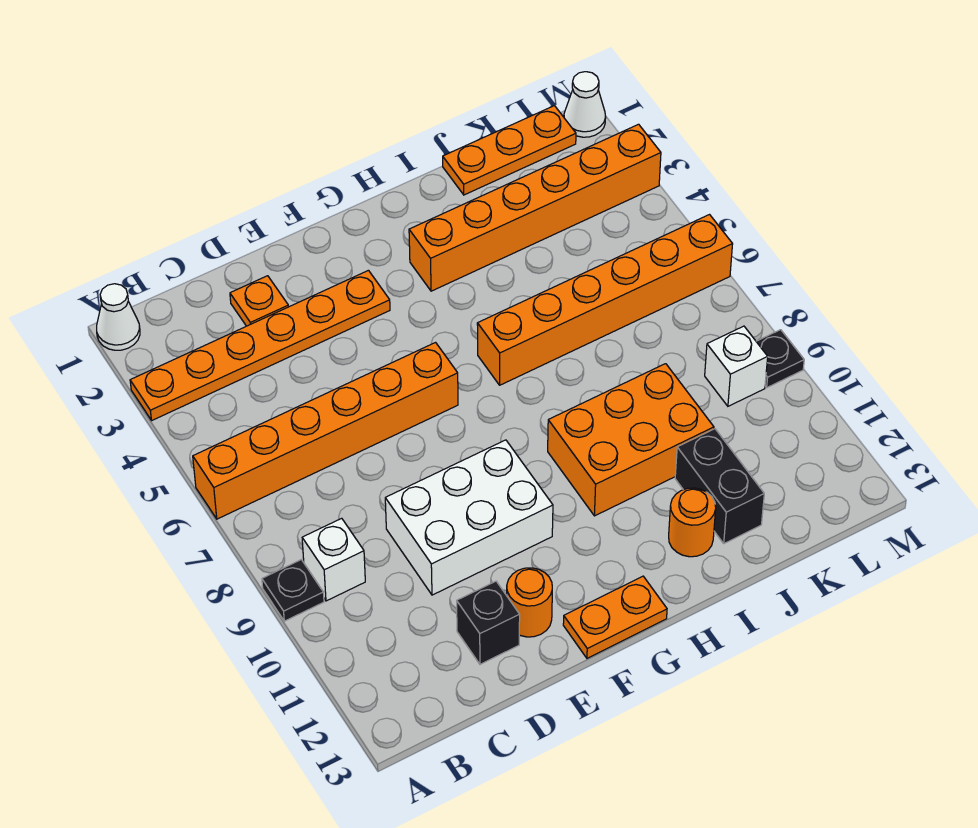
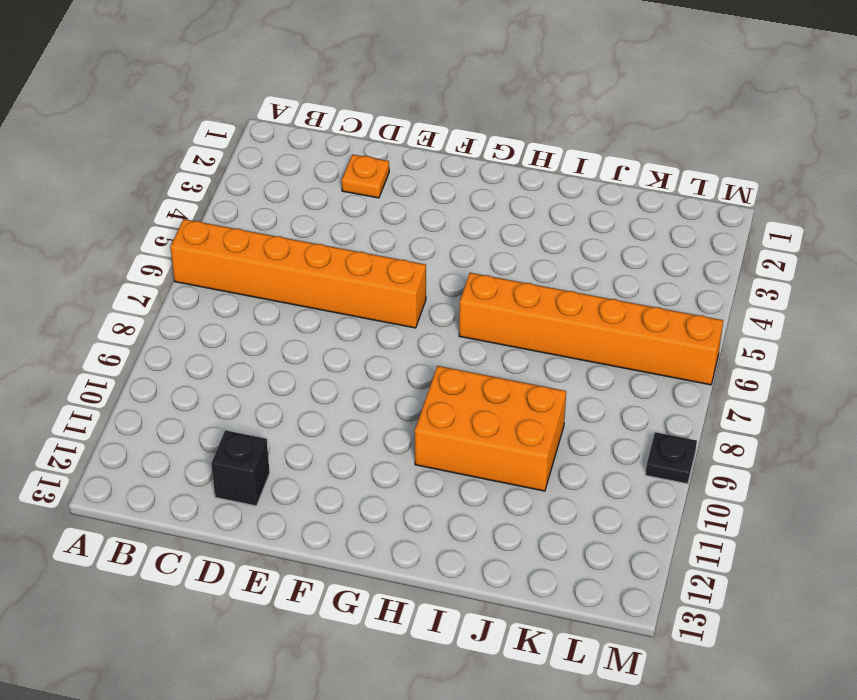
none -> white 1x1 cone [97,284,140,350]
none -> orange 1x6 plate [130,270,390,420]
none -> black 1x1 plate [262,560,324,621]

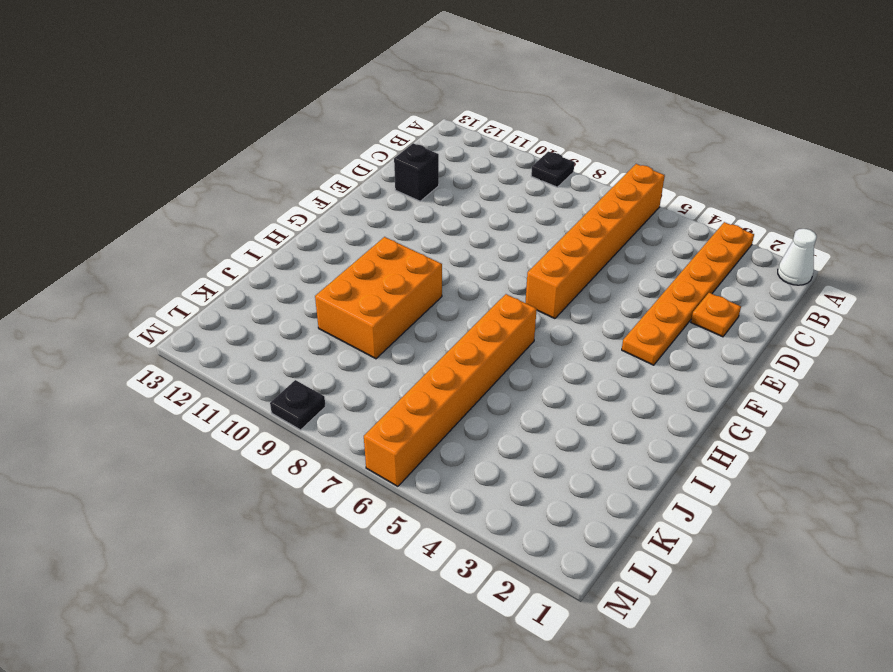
none -> white 1x1 brick [302,518,365,601]
none -> white 2x3 brick [385,440,553,595]
none -> orange 1x1 round brick [507,568,552,637]

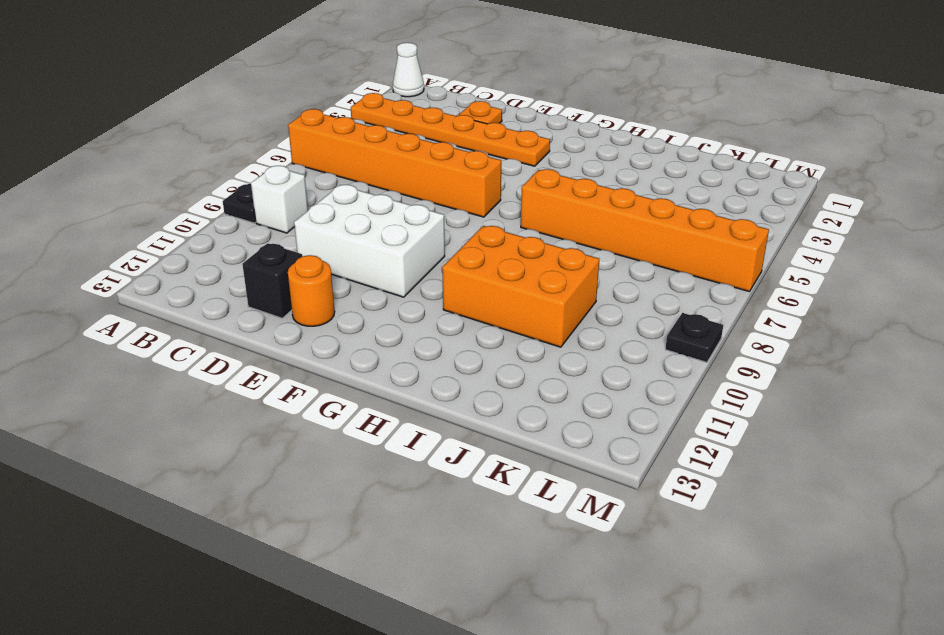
none -> orange 1x2 plate [563,576,667,658]
none -> orange 1x6 brick [409,124,661,291]
none -> orange 1x1 round brick [669,488,716,557]

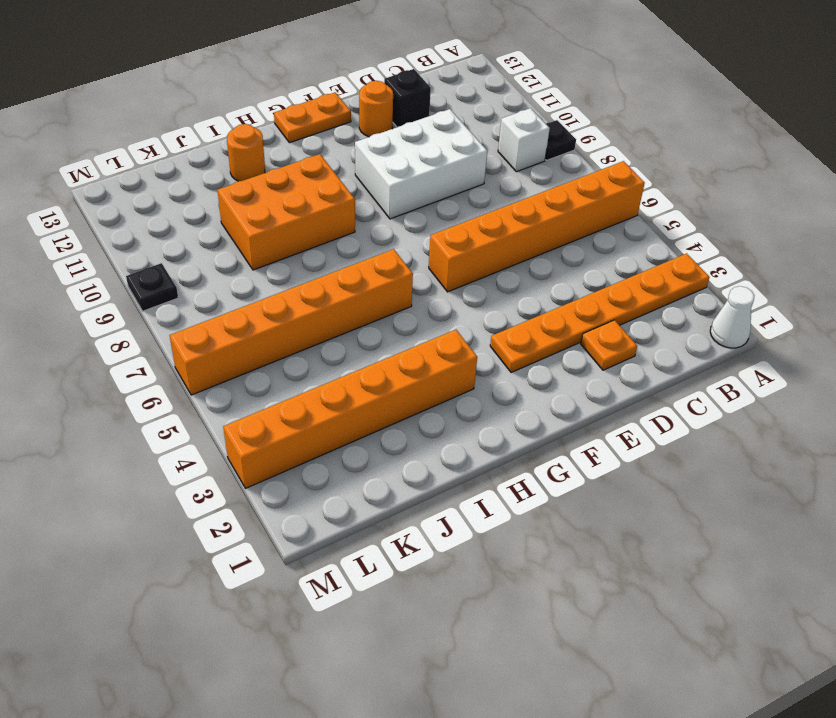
none -> orange 1x3 plate [443,106,576,195]
none -> black 1x2 brick [675,429,764,543]
none -> white 1x1 brick [705,326,768,406]

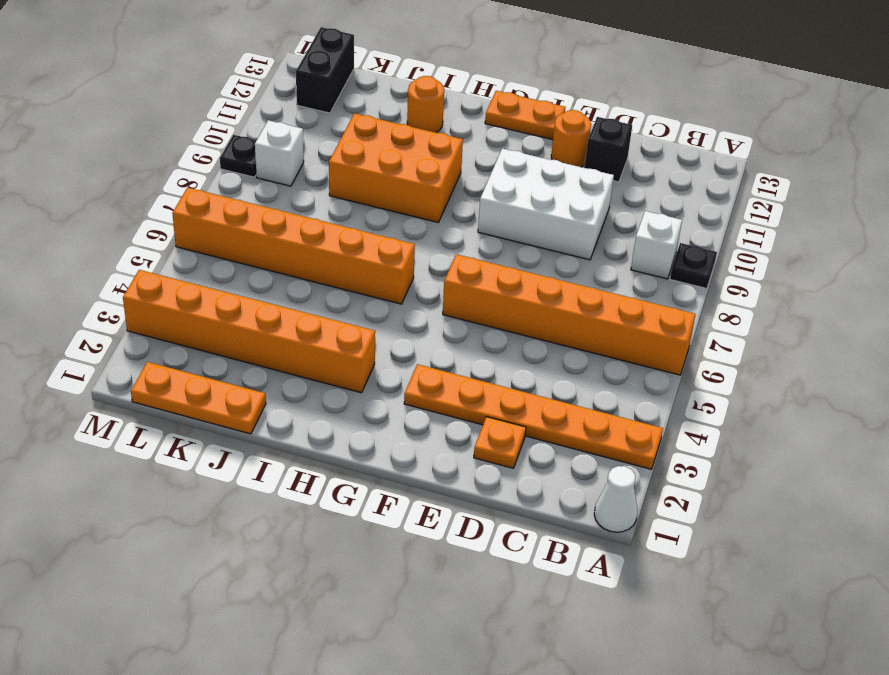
black 1x2 brick [296,27,354,113] -> black 1x2 brick moved to [675,429,764,543]
none -> white 1x1 cone [564,72,606,137]

